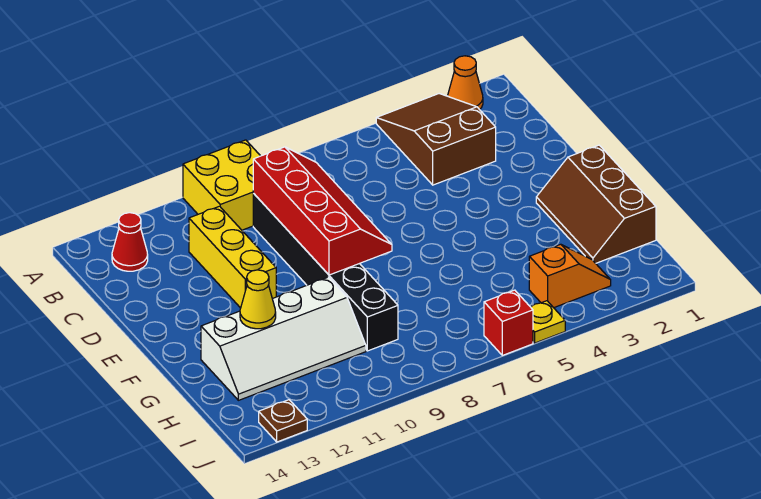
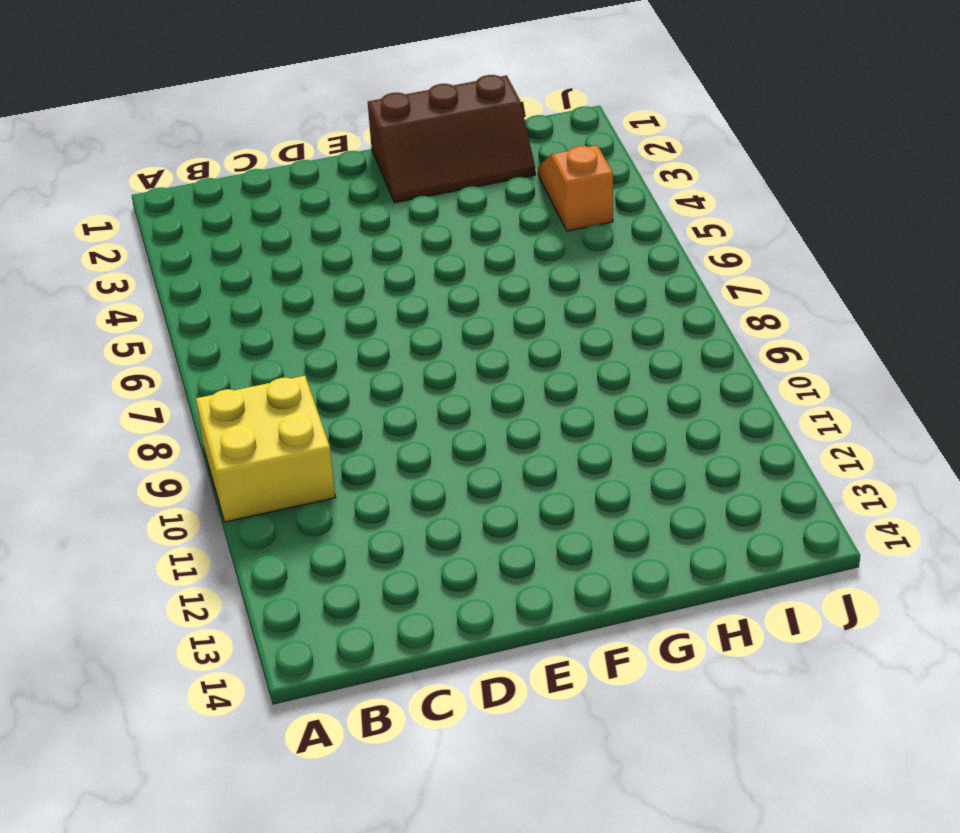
none -> orange 1x1 cone [448,56,483,110]
none -> brown 2x3 slope [376,94,496,185]
none -> red 1x1 cone [112,213,148,271]

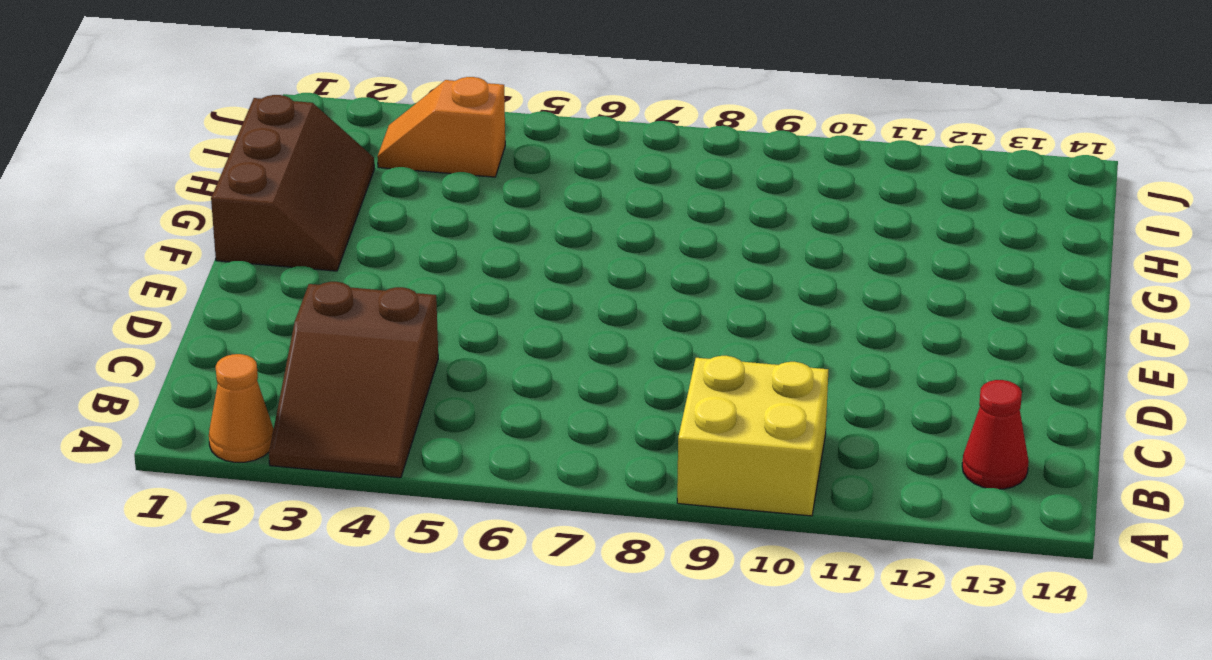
none -> black 1x6 brick [253,194,398,351]
none -> yellow 1x3 brick [189,206,276,308]
none -> white 2x4 slope [201,277,366,400]

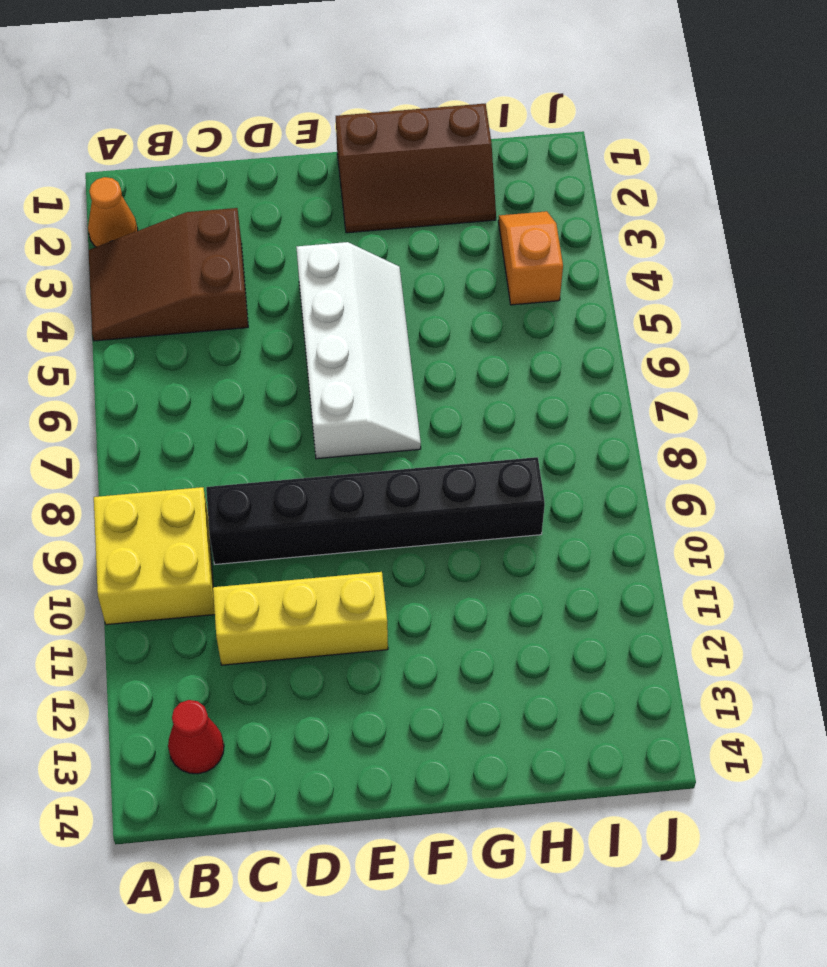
white 2x4 slope [296,242,421,459] -> white 2x4 slope moved to [201,277,366,400]
none -> yellow 1x1 plate [531,301,565,343]
none -> red 1x1 brick [484,290,533,355]
none -> brown 1x1 plate [259,400,307,442]

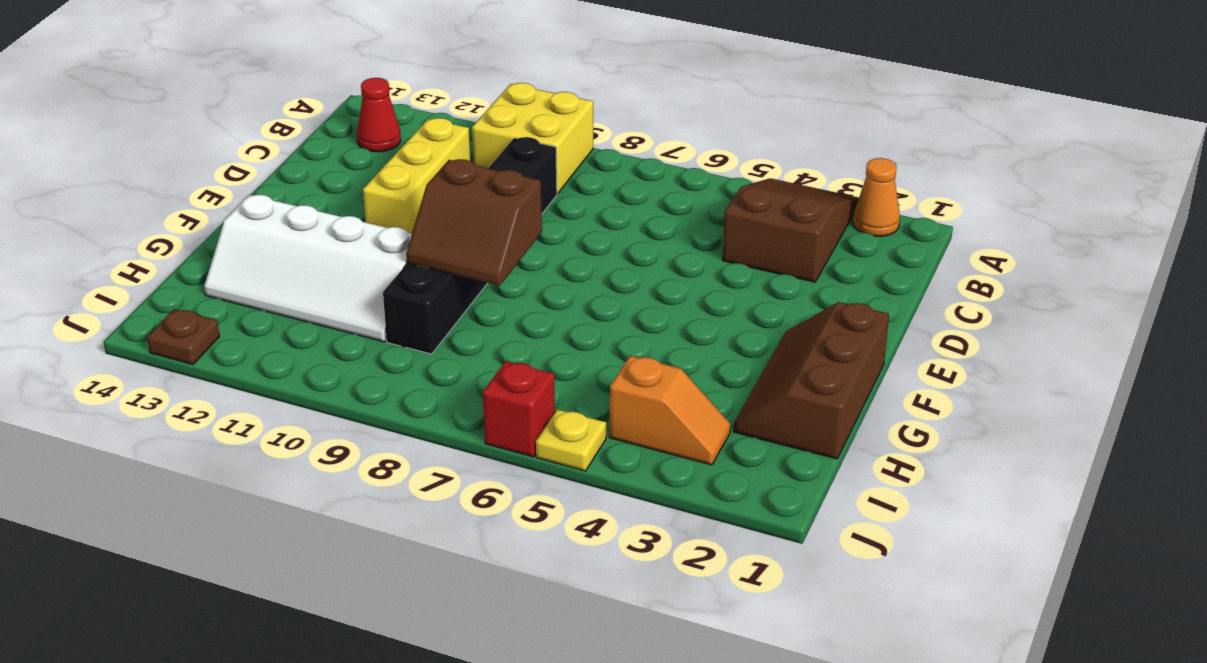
brown 2x2 slope [406,159,542,286] -> red 2x4 slope [253,147,392,275]
none -> yellow 1x1 cone [240,270,276,329]

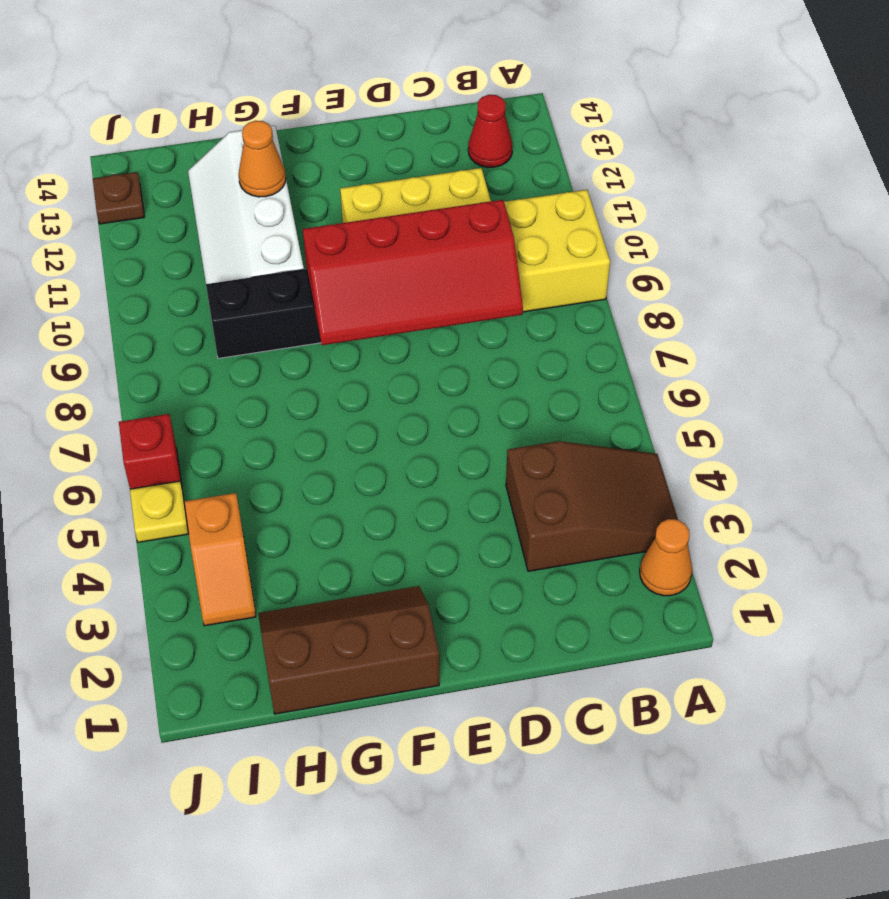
orange 1x1 cone [239,121,286,197] -> yellow 1x1 cone [240,270,276,329]

